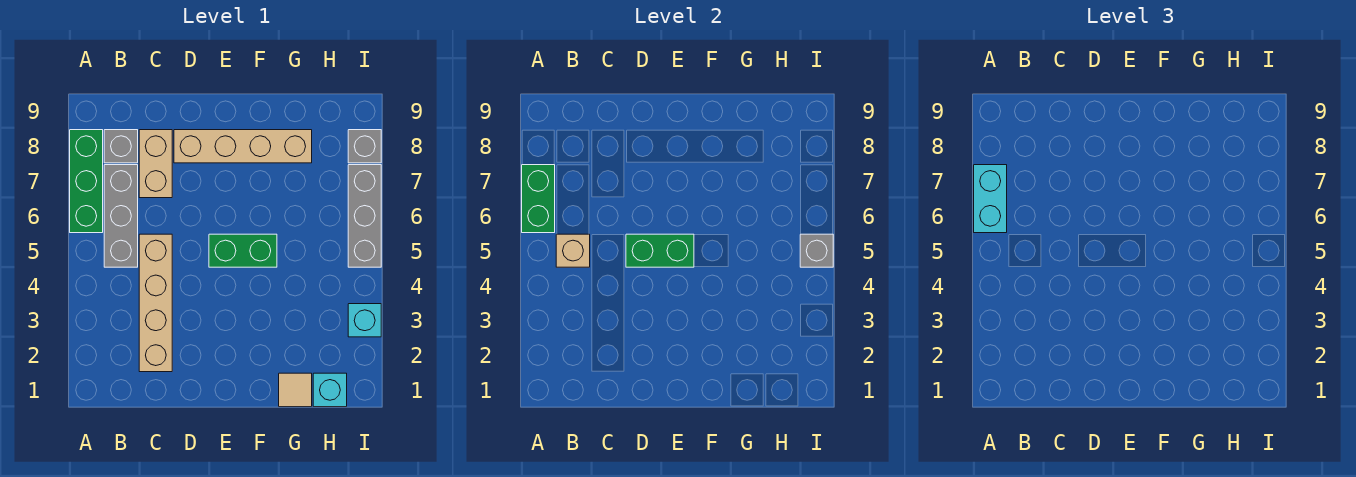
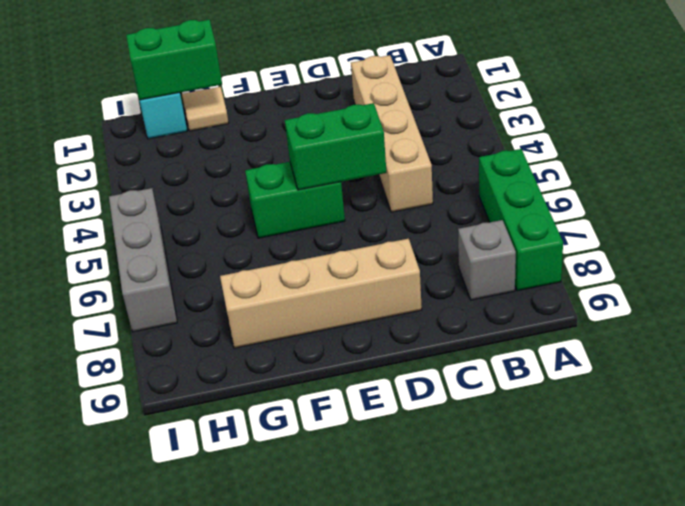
green 1x2 brick [126,20,222,100] -> green 1x2 brick turned to [522,165,555,233]
none -> grey 1x3 brick [104,165,138,267]
none -> tan 1x2 brick [139,130,172,198]
none -> cyan 1x1 brick [348,304,381,337]

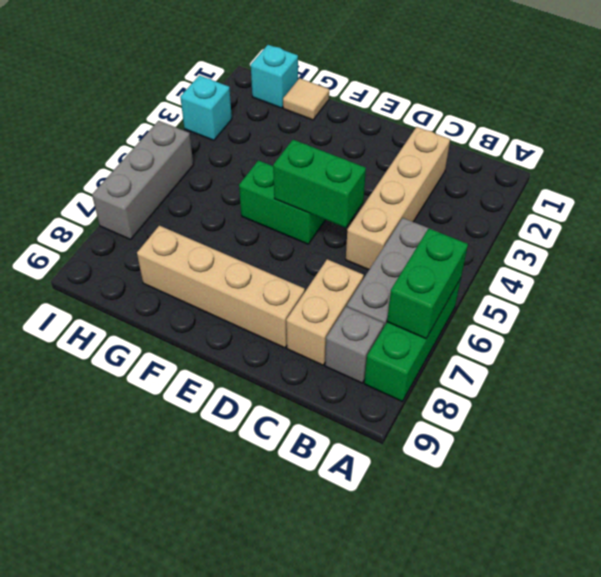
none -> grey 1x1 brick [348,130,381,163]
none -> tan 1x1 brick [556,234,590,267]
none -> grey 1x1 brick [800,234,833,267]

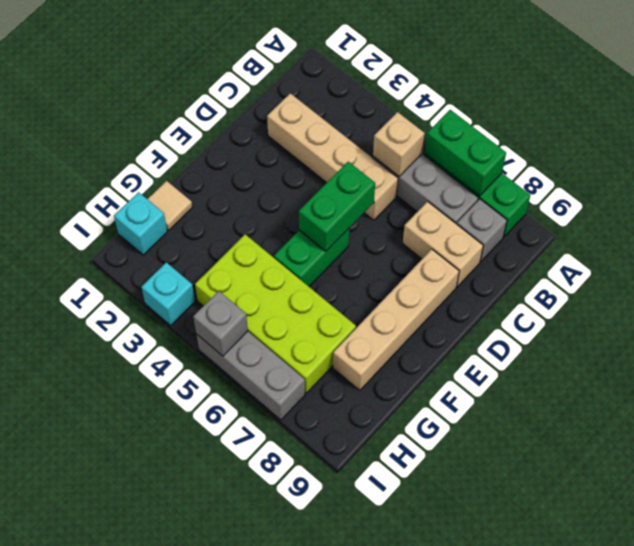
lime 2x4 brick [195,234,356,393] -> none
none -> grey 1x1 brick [348,130,381,163]
none -> cyan 1x2 brick [974,165,1007,233]

